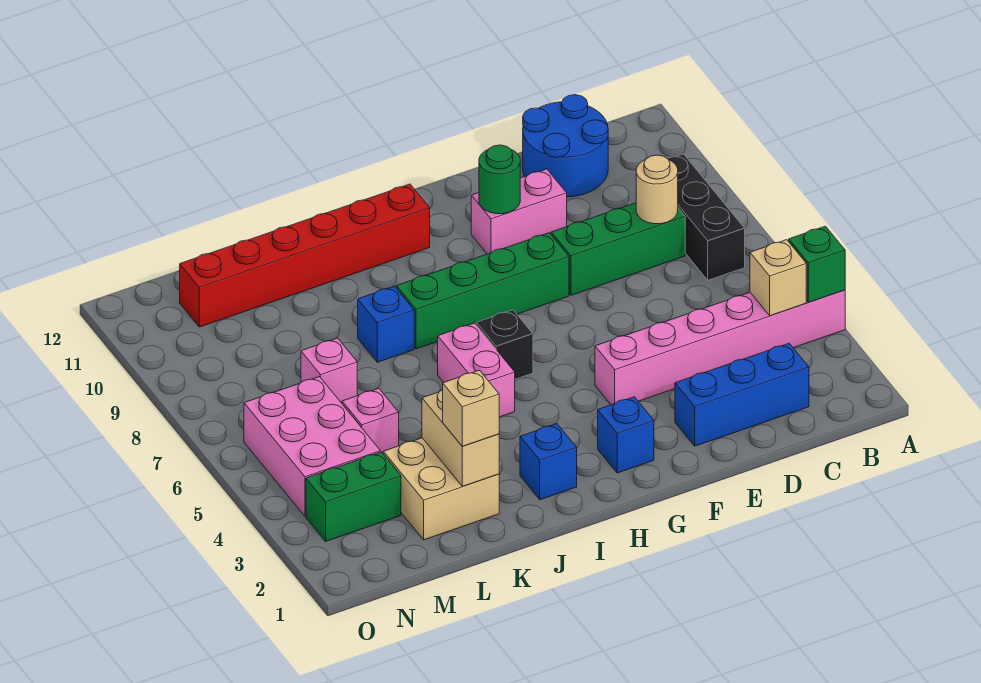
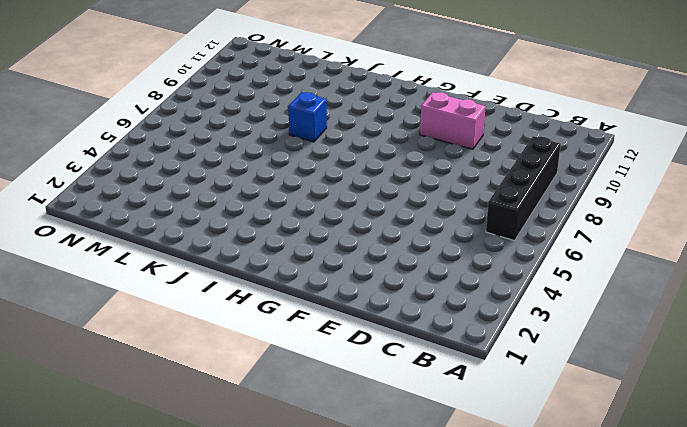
black 1x4 brick [486,136,561,241] -> black 1x3 brick [668,154,745,280]
none -> pink 1x6 brick [595,290,845,405]
none -> blue 1x3 brick [675,344,809,446]
none -> green 1x3 brick [551,203,685,295]

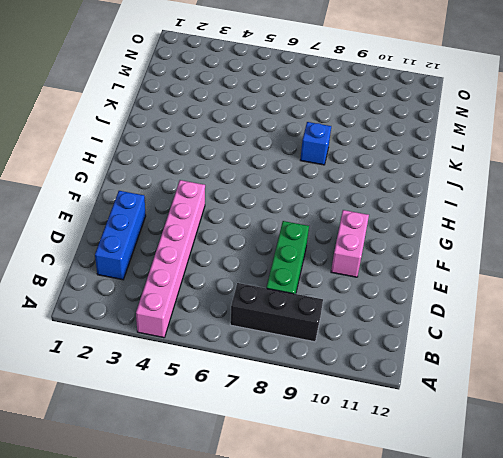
none -> blue 2x2 round brick [523,95,608,197]
none -> green 1x4 brick [396,233,569,349]
none -> blue 1x1 brick [598,397,654,473]

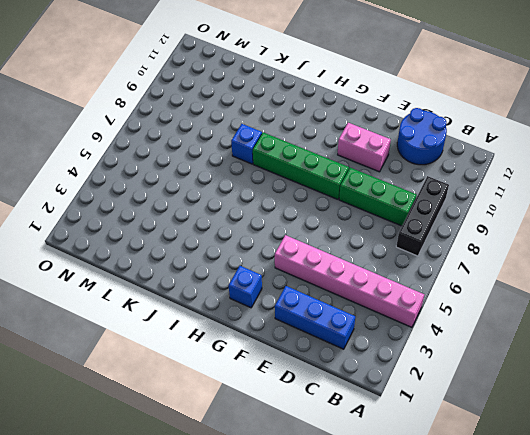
none -> black 1x1 brick [476,310,533,379]
none -> red 1x6 brick [179,184,430,327]
none -> blue 1x1 brick [520,424,577,500]

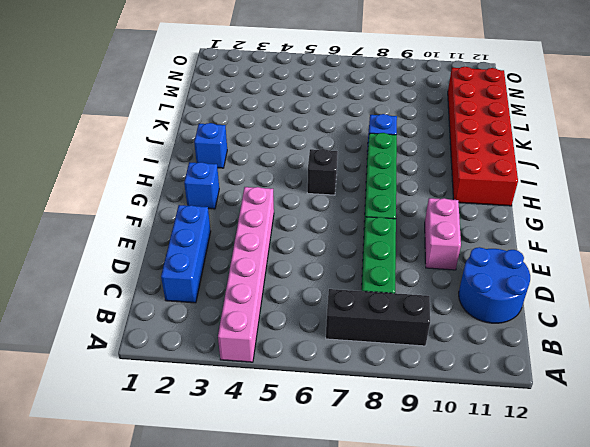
red 2x6 brick [448,67,518,206] -> red 1x6 brick [179,184,430,327]
none -> pink 1x2 brick [438,323,515,417]
none -> tan 2x2 brick [383,438,499,540]
none -> pink 1x1 brick [342,388,399,453]

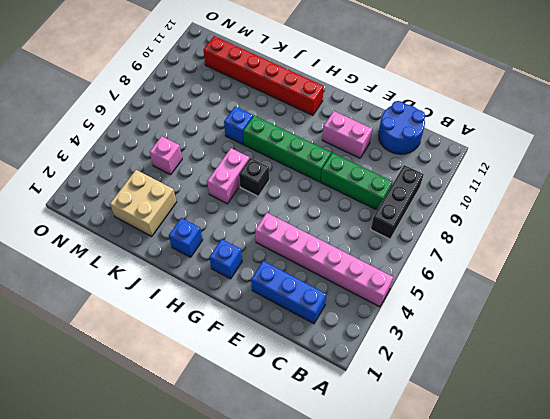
none -> pink 1x1 brick [301,338,357,403]
none -> green 1x2 brick [306,452,401,541]
none -> pink 2x3 brick [244,377,381,516]

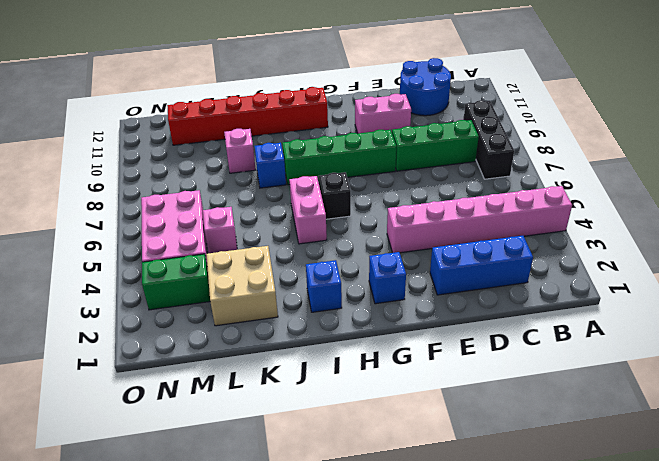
pink 1x1 brick [224,129,256,173] -> pink 1x1 brick moved to [301,338,357,403]
none -> green 1x1 brick [789,226,845,302]
none -> tan 1x1 brick [750,240,806,316]
none -> tan 1x1 round brick [636,155,678,224]

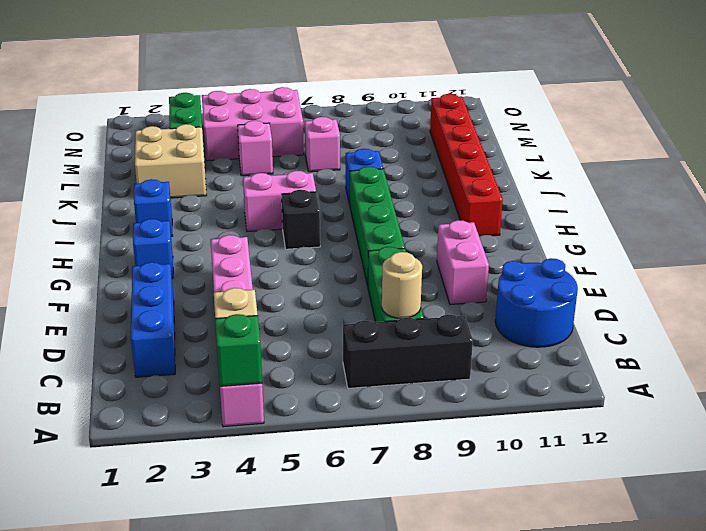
none -> green 1x1 round brick [479,145,520,214]
none -> tan 1x2 brick [422,390,499,486]
none -> tan 1x1 brick [443,370,499,446]

